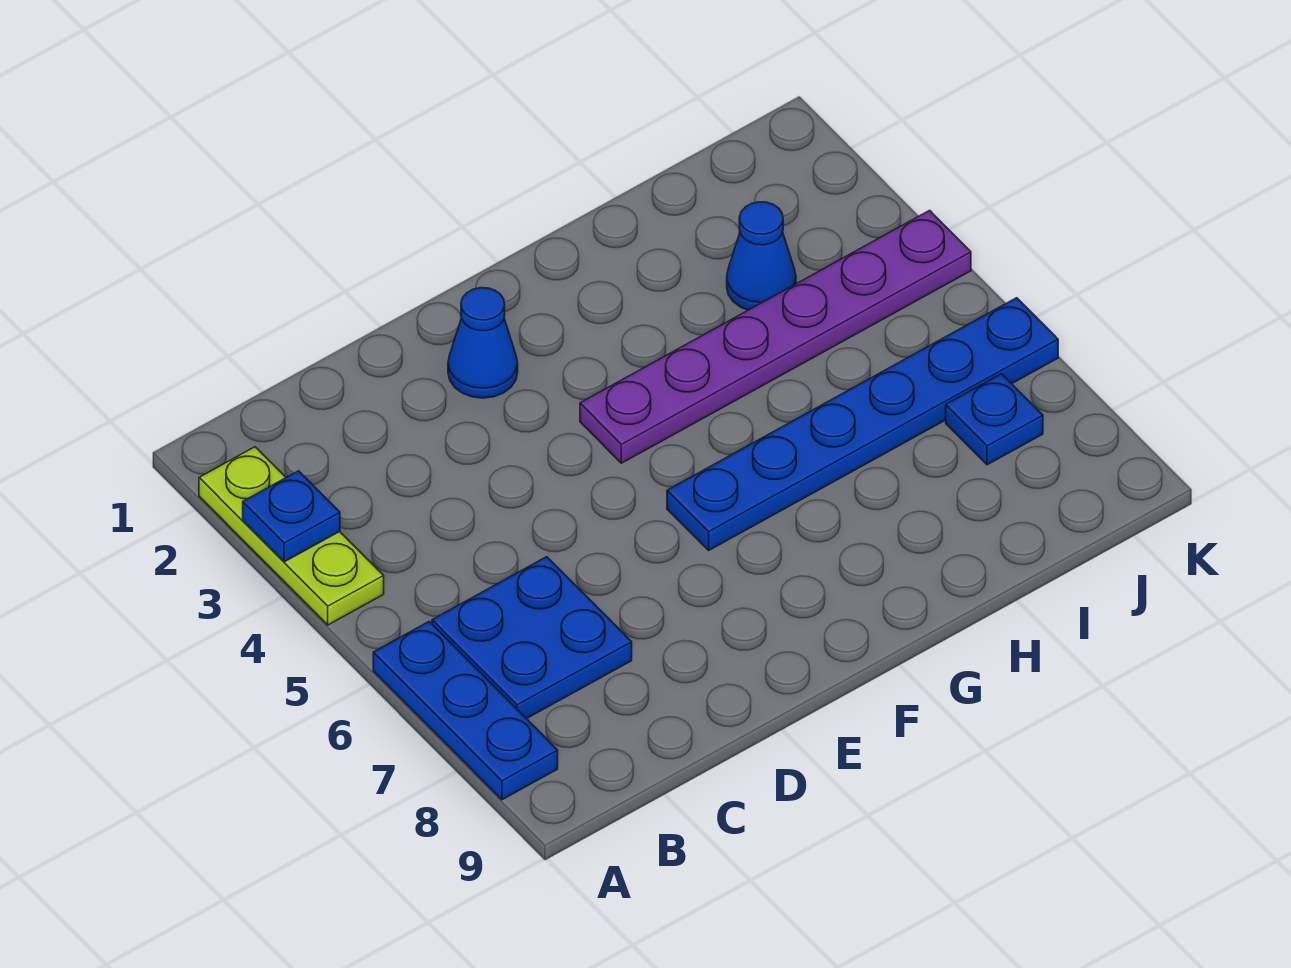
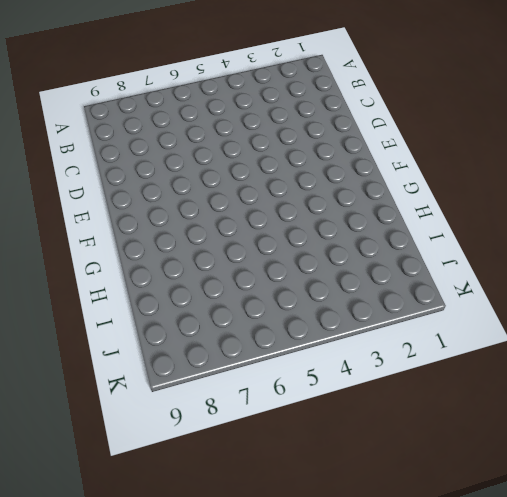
none -> lime 1x3 plate [199,447,384,625]
none -> blue 1x3 plate [373,622,558,800]

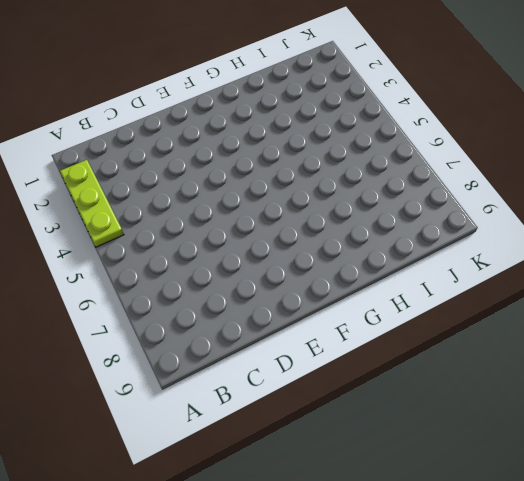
none -> blue 1x3 plate [373,622,558,800]
none -> blue 2x2 plate [432,557,632,719]

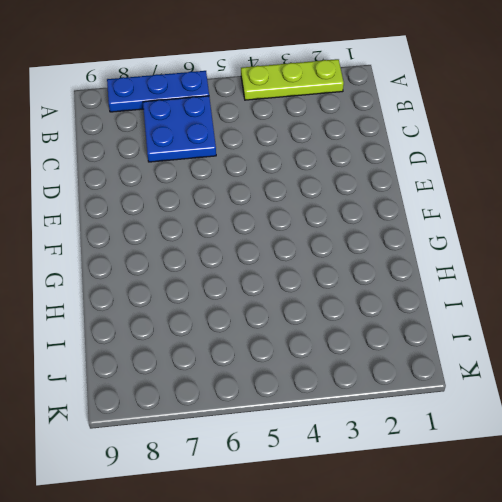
none -> blue 1x1 cone [448,288,518,398]
none -> purple 1x6 plate [580,210,971,463]

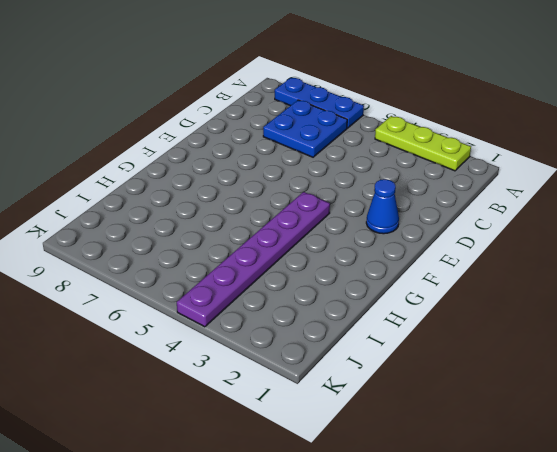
none -> blue 1x6 plate [667,298,1058,550]
none -> blue 1x1 cone [727,202,796,310]

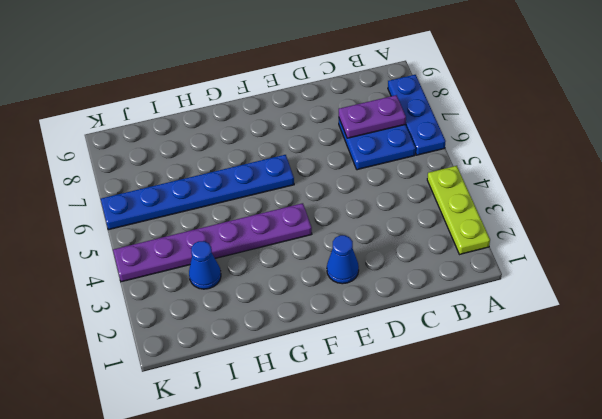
purple 1x2 plate [339,95,406,138] -> none
none -> blue 1x1 plate [946,374,1043,465]
none -> blue 1x1 plate [243,471,340,562]

